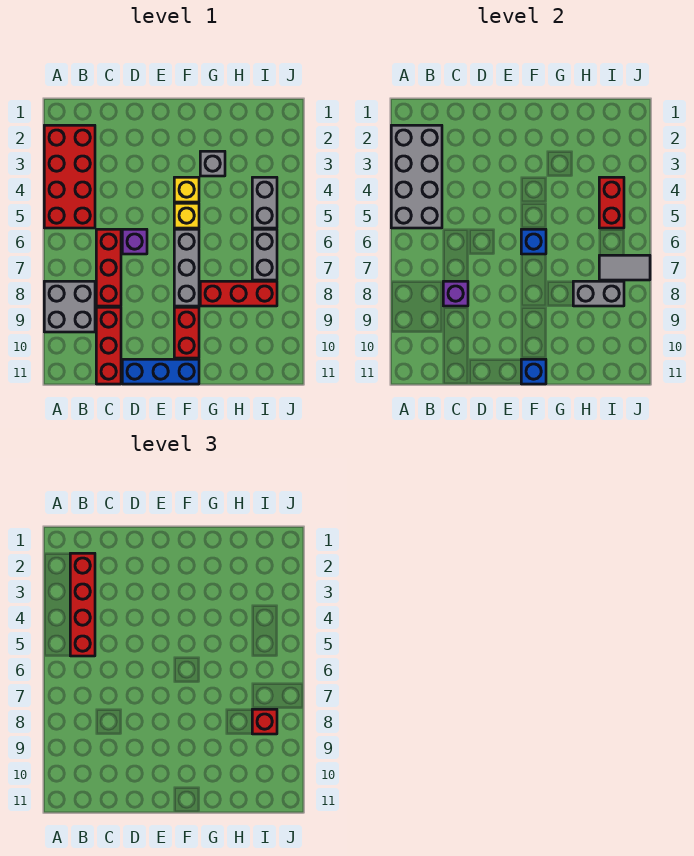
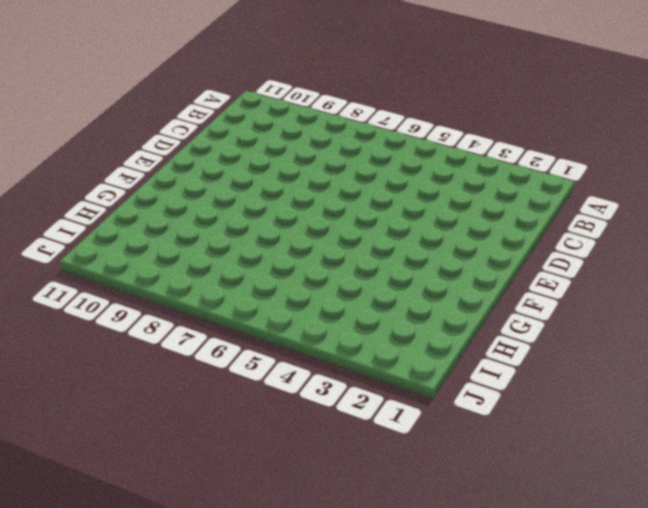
none -> red 2x4 brick [44,125,95,228]
none -> grey 2x2 brick [44,281,95,332]
none -> red 1x3 brick [96,229,121,306]

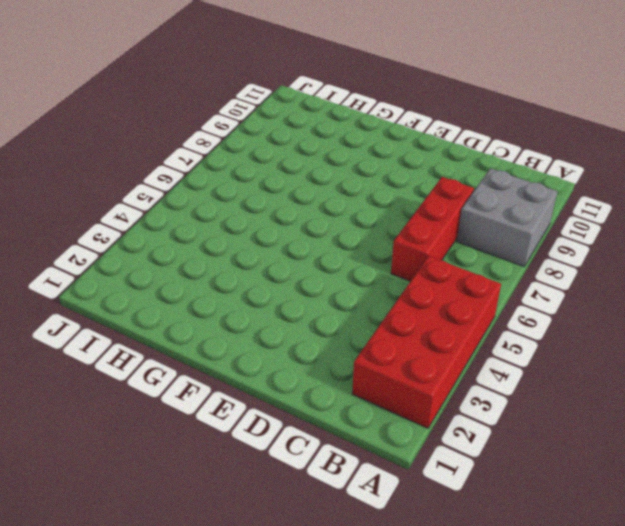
none -> red 1x3 brick [96,307,121,384]
none -> purple 1x1 brick [122,229,147,254]
none -> blue 1x3 brick [122,359,199,384]

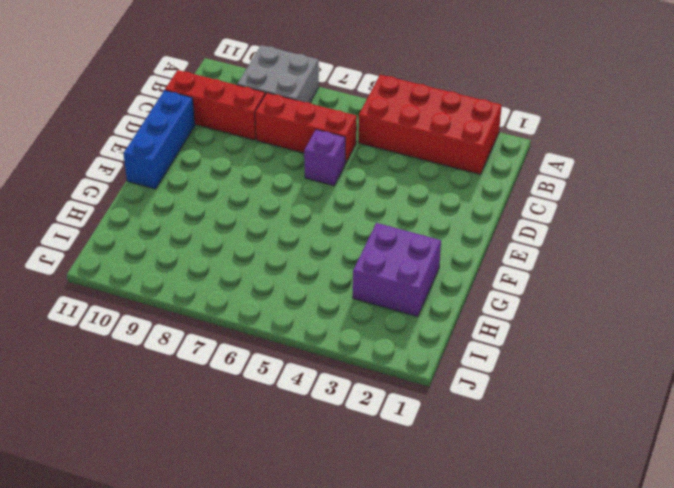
purple 2x2 brick [353,223,441,317] -> grey 1x1 brick [200,151,225,176]
none -> yellow 1x1 brick [174,177,199,202]
none -> yellow 1x1 brick [174,203,199,228]
none -> grey 1x3 brick [174,229,199,306]

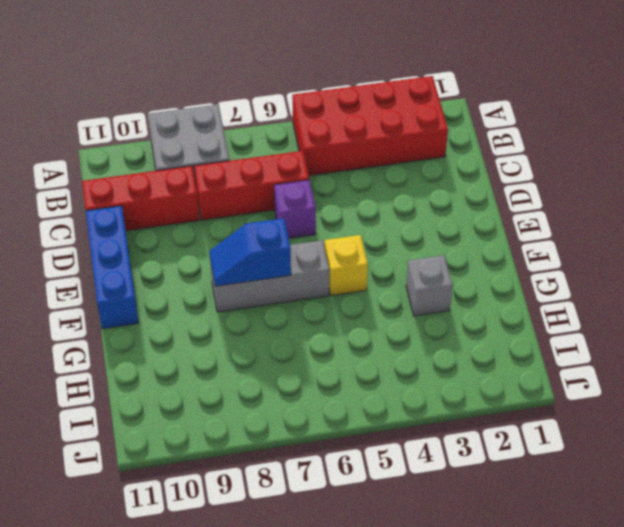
blue 1x2 slope [209,218,291,286] -> none
none -> yellow 1x1 brick [174,177,199,202]
none -> red 1x2 brick [174,307,199,358]
none -> red 1x3 brick [200,281,277,306]

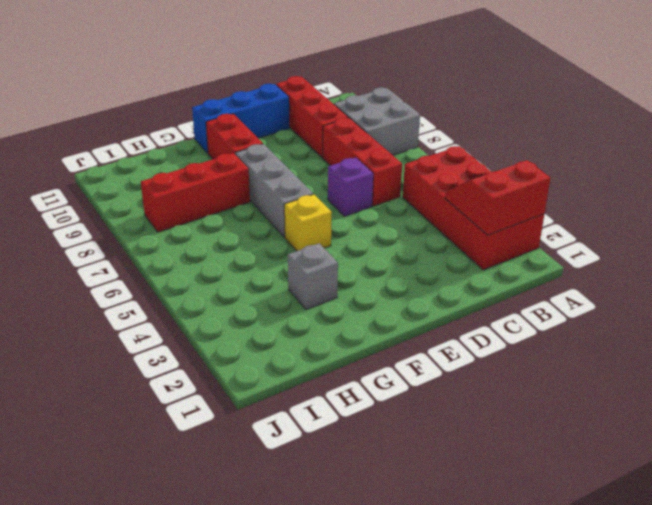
red 2x2 slope [445,160,551,235] -> grey 2x4 brick [391,125,442,228]
none -> yellow 1x1 brick [174,177,199,202]
none -> grey 1x2 brick [252,177,277,228]
none -> grey 1x2 brick [252,229,277,280]

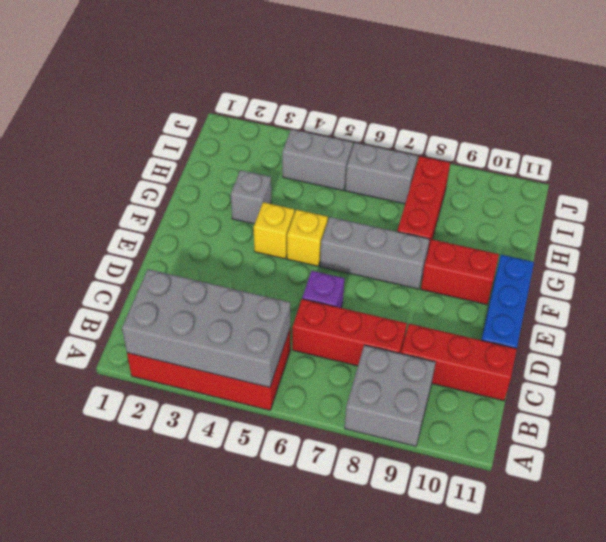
none -> purple 1x1 brick [443,281,468,306]
none -> blue 1x1 brick [521,229,546,254]
none -> blue 1x1 brick [521,359,546,384]

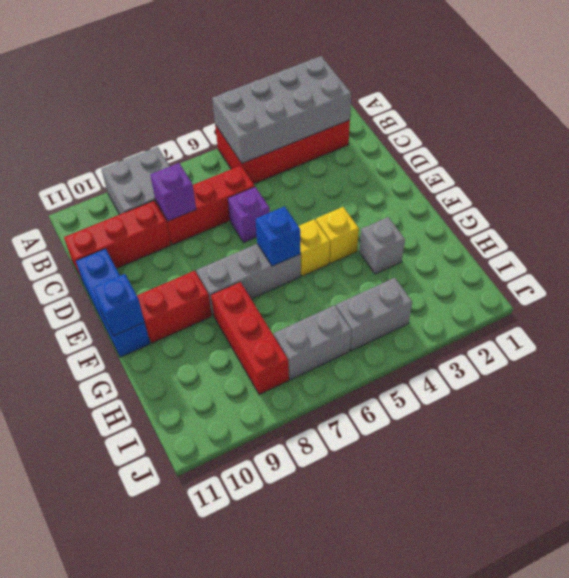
none -> grey 1x2 brick [573,281,624,306]
none -> red 1x2 brick [599,177,624,228]
none -> grey 1x2 tile [599,255,650,280]

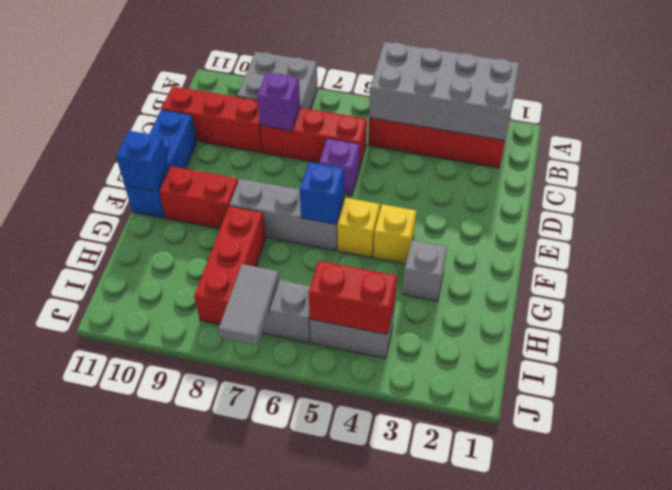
none -> grey 1x2 brick [573,281,624,306]
none -> red 1x4 brick [70,553,95,656]
none -> red 1x1 brick [252,709,277,734]

